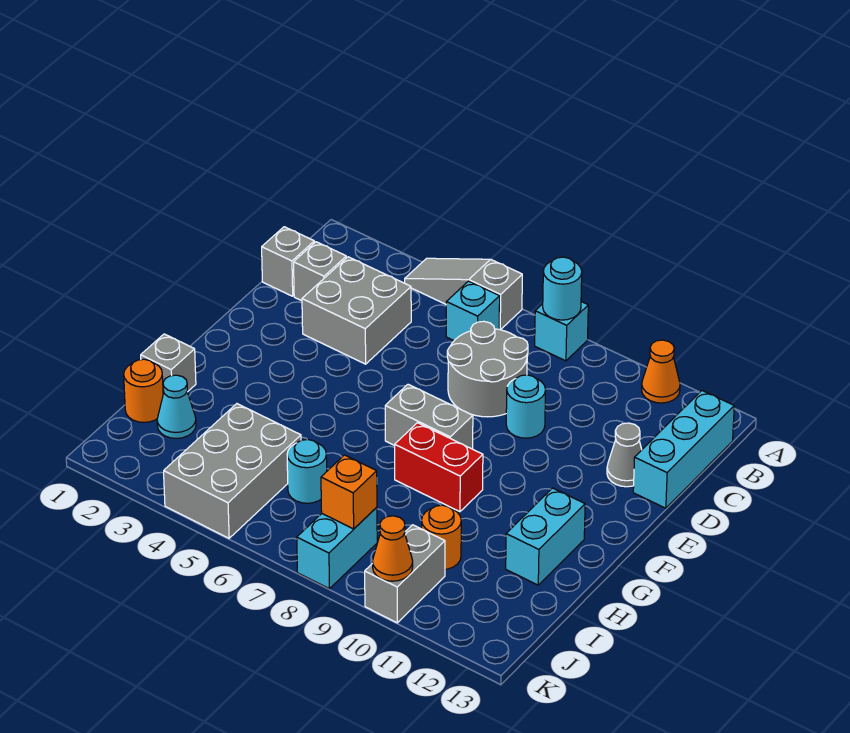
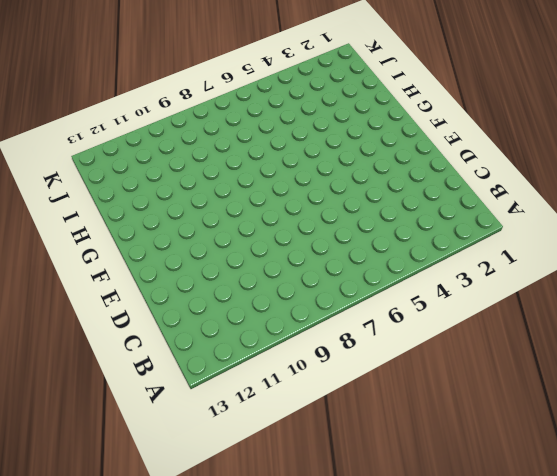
none -> grey 1x3 slope [405,258,522,330]
none -> cyan 1x1 brick [535,302,588,361]
none -> orange 1x1 cone [642,340,680,403]

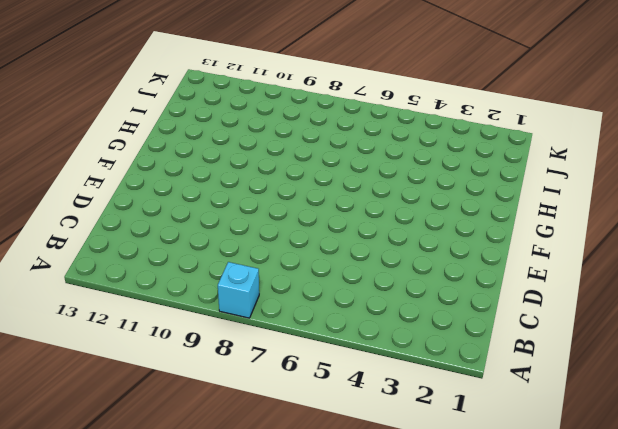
none -> grey 1x3 slope [405,258,522,330]
none -> orange 1x1 cone [642,340,680,403]
none -> cyan 1x1 brick [446,281,500,340]

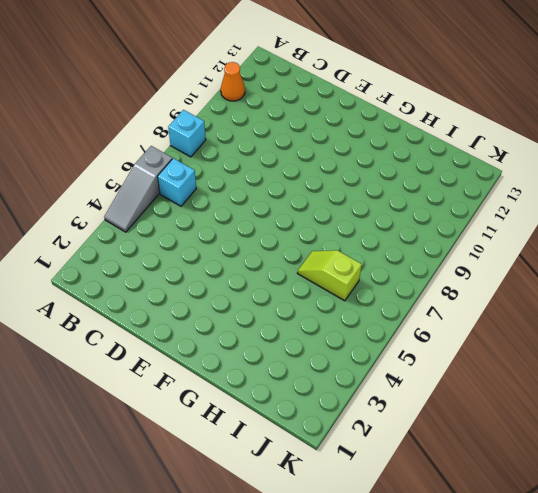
lime 1x2 slope [297,250,362,301] -> cyan 1x1 round brick [287,440,327,503]
none -> cyan 1x3 brick [633,391,734,508]
none -> grey 1x1 brick [262,227,314,296]
none -> grey 1x1 brick [294,242,346,301]

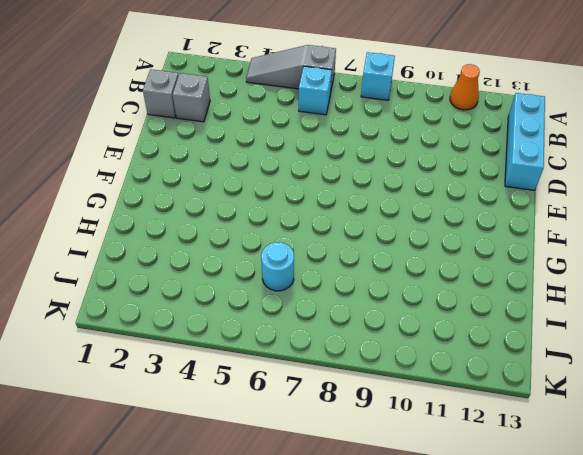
none -> grey 2x2 brick [302,257,411,364]
none -> grey 2x2 round brick [447,321,528,417]
none -> cyan 1x1 round brick [506,375,546,438]

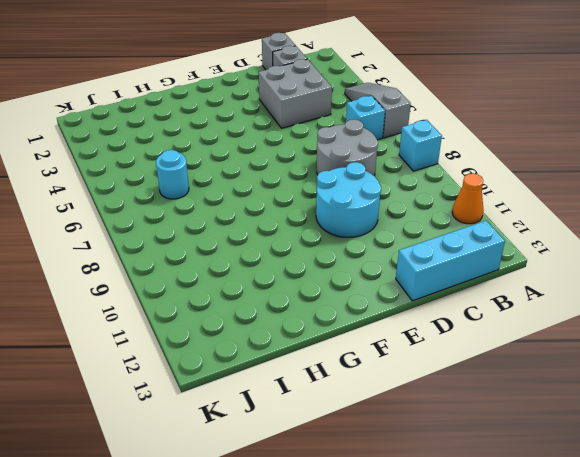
cyan 2x2 round brick [316,162,381,237] -> cyan 1x1 round brick [506,375,546,438]
none -> grey 1x1 cone [607,423,642,487]
none -> grey 1x2 brick [385,384,473,449]
none -> red 1x2 brick [395,423,483,512]

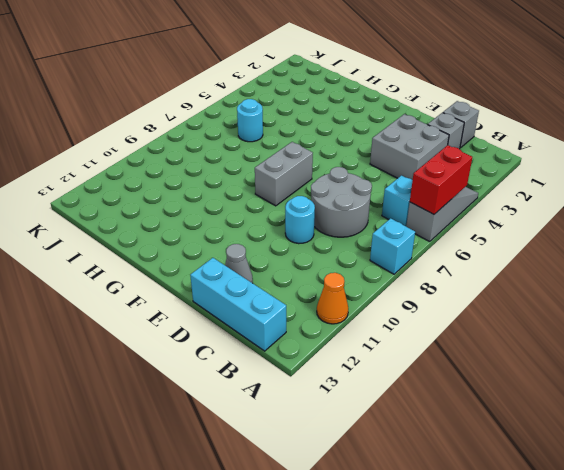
red 1x2 brick [410,145,472,214] -> red 1x2 brick moved to [395,423,483,512]
none -> cyan 1x2 brick [506,488,585,585]
none -> grey 1x1 brick [141,334,196,393]
none -> orange 1x1 round brick [124,359,163,422]

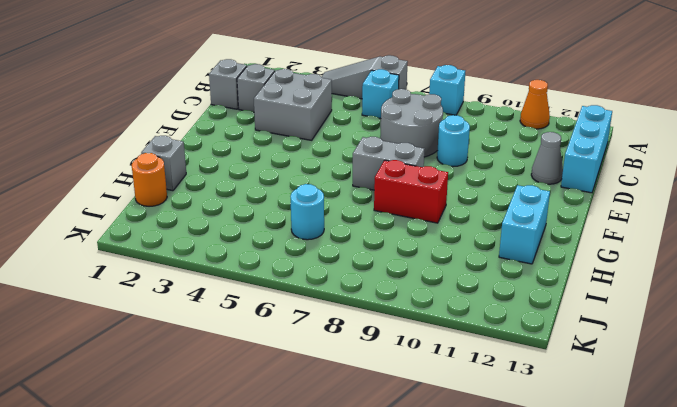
none -> cyan 1x1 cone [157,375,196,438]
none -> grey 2x3 brick [164,404,301,538]
none -> orange 1x1 round brick [422,505,461,569]

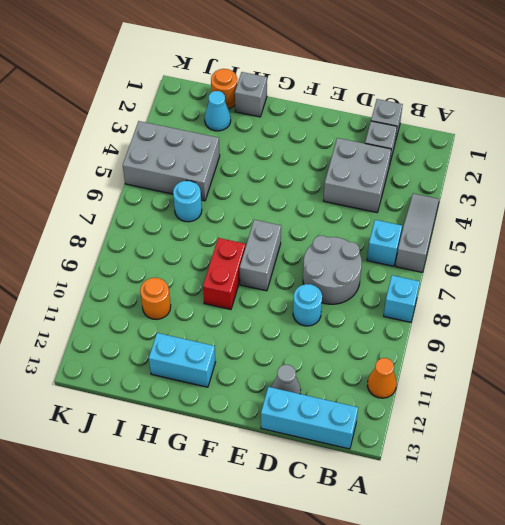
none -> cyan 1x2 brick [297,507,377,589]
none -> grey 1x2 brick [365,525,445,623]
none -> cyan 1x1 round brick [543,257,582,320]

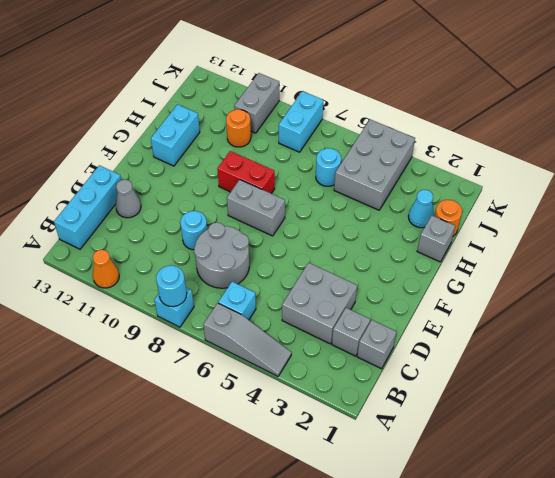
none -> orange 1x1 brick [321,455,377,529]
none -> orange 1x1 cone [373,516,413,581]

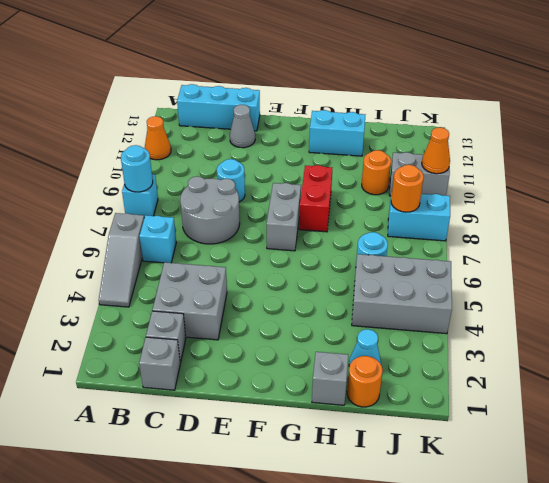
orange 1x1 round brick [391,165,424,212] -> orange 1x1 brick [321,455,377,529]

